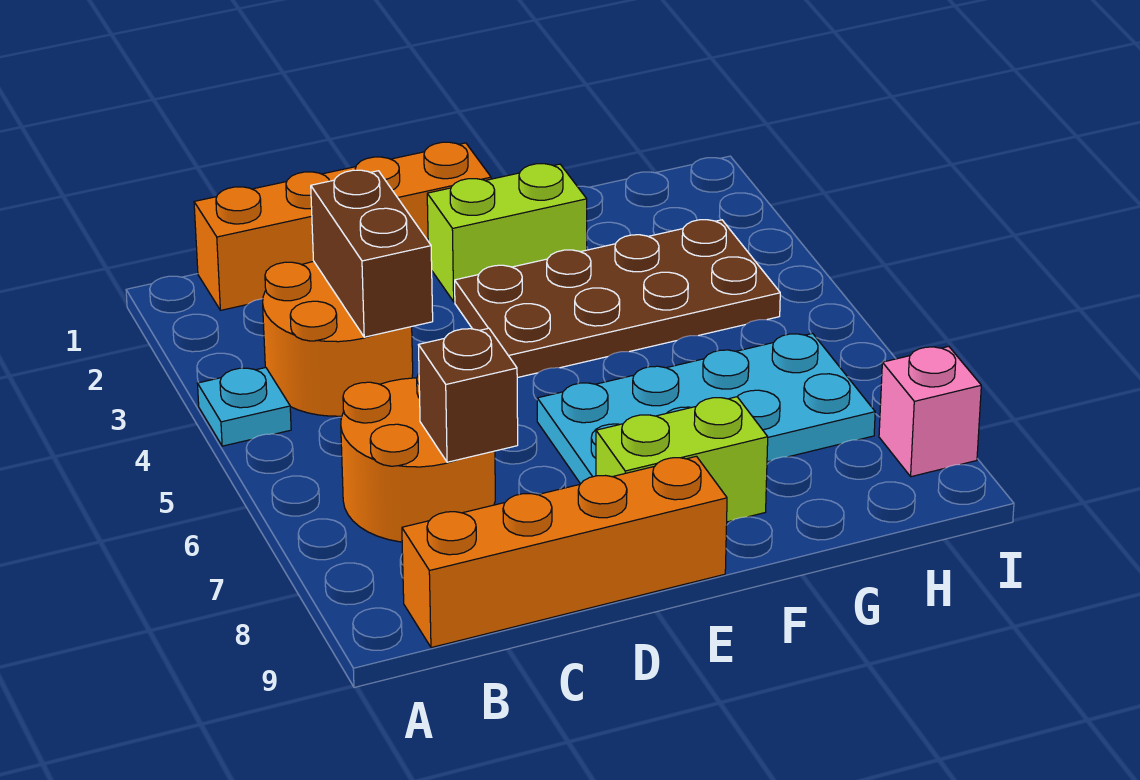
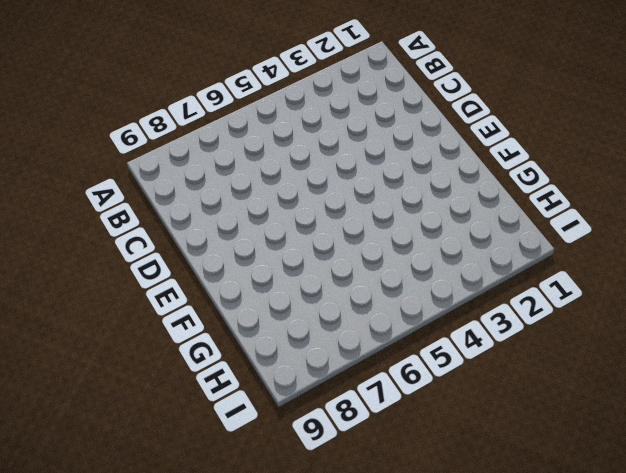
none -> cyan 1x1 plate [198,367,291,446]
none -> orange 1x4 brick [194,142,491,310]
none -> orange 2x2 round brick [263,262,413,416]

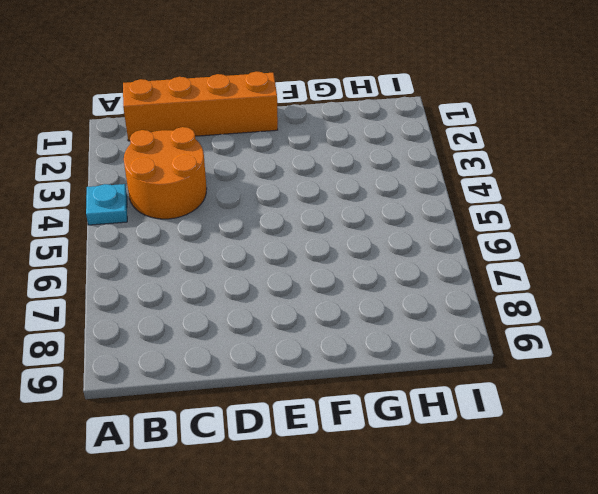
none -> orange 2x2 round brick [341,374,495,542]
none -> orange 1x4 brick [402,456,727,648]
none -> lime 1x2 brick [427,164,587,302]

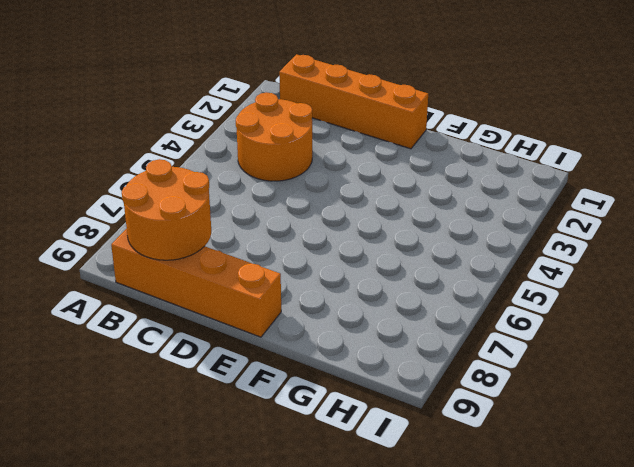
orange 2x2 round brick [122,159,211,260] -> orange 2x2 round brick moved to [341,374,495,542]
none -> cyan 1x1 plate [198,367,291,446]
none -> lime 1x2 brick [427,164,587,302]
none -> brown 2x4 plate [455,220,780,378]

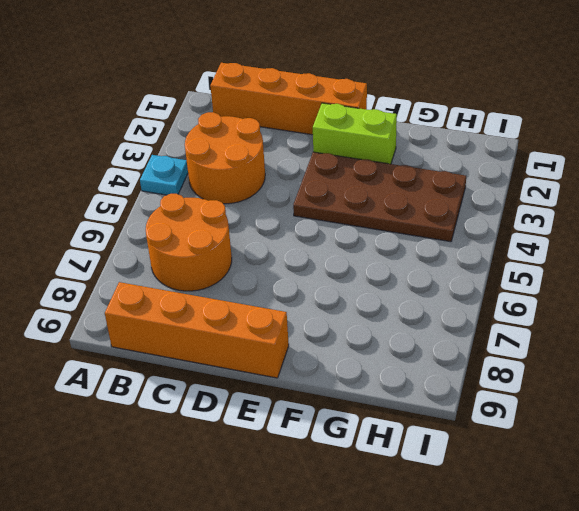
none -> cyan 2x4 plate [537,333,875,484]
none -> lime 1x2 brick [596,397,768,522]
none -> pink 1x1 brick [879,347,981,477]

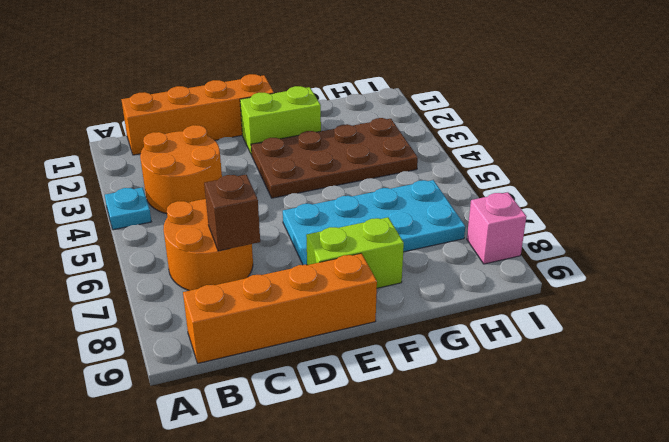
none -> brown 1x2 brick [311,170,433,337]

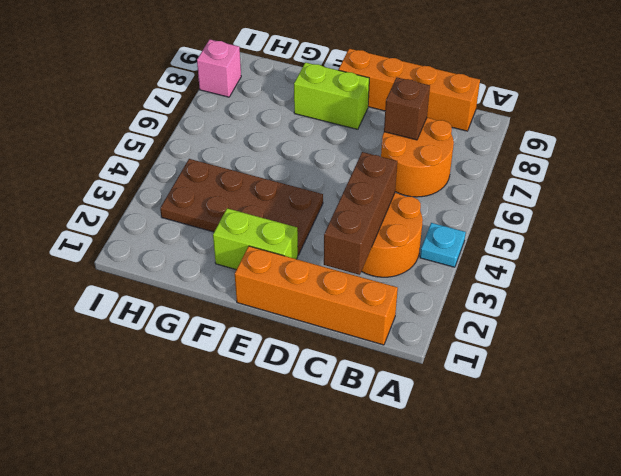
brown 1x3 brick [324,152,397,275] -> brown 1x2 brick [311,170,433,337]
none -> cyan 2x4 plate [537,333,875,484]

